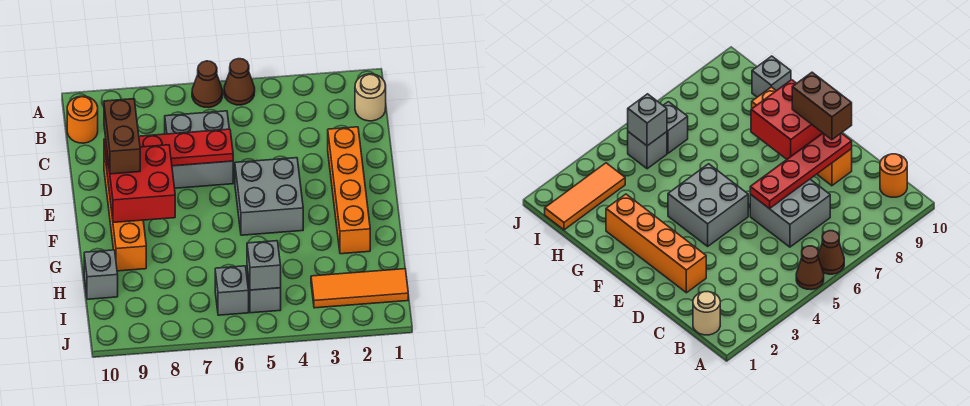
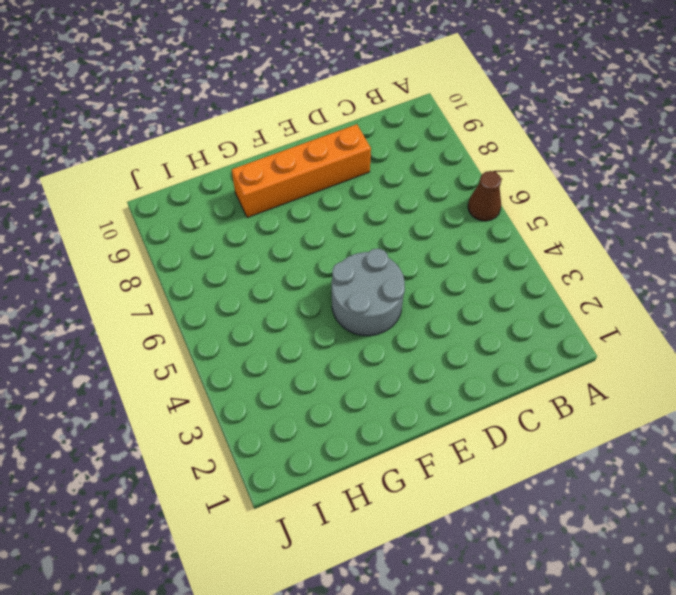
grey 2x2 round brick [332,249,405,336] -> grey 2x2 brick [235,158,303,235]
none -> brown 1x1 cone [224,59,255,105]
none -> tan 1x1 round brick [355,74,386,121]
none -> orange 1x1 round brick [67,96,98,143]

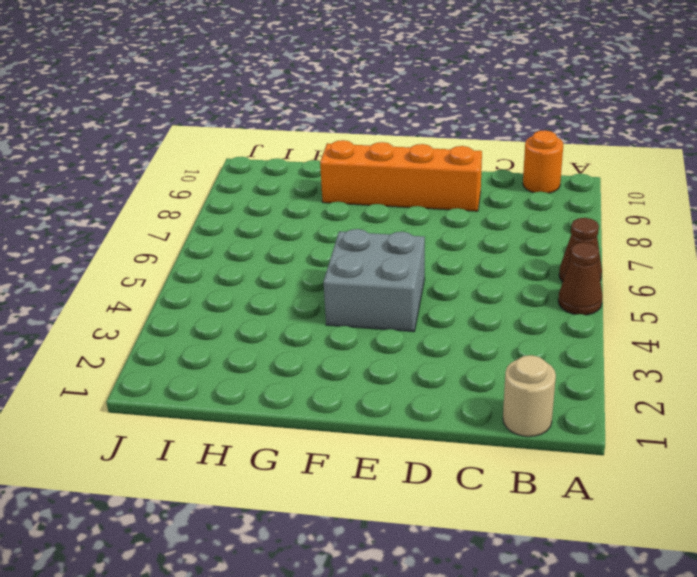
none -> grey 2x2 brick [165,111,233,188]
none -> orange 1x4 brick [328,127,370,254]
none -> grey 1x1 brick [84,250,118,299]

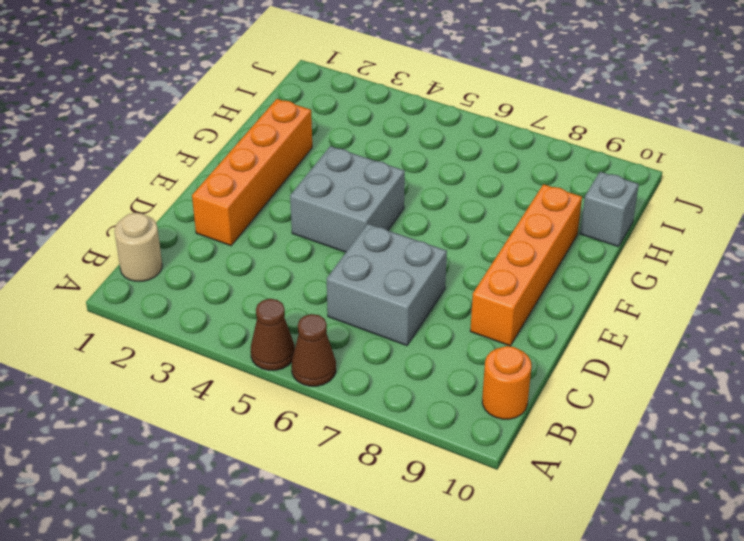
none -> orange 1x3 tile [311,269,408,308]
none -> grey 1x1 brick [247,269,281,313]
none -> grey 1x1 brick [215,266,249,315]

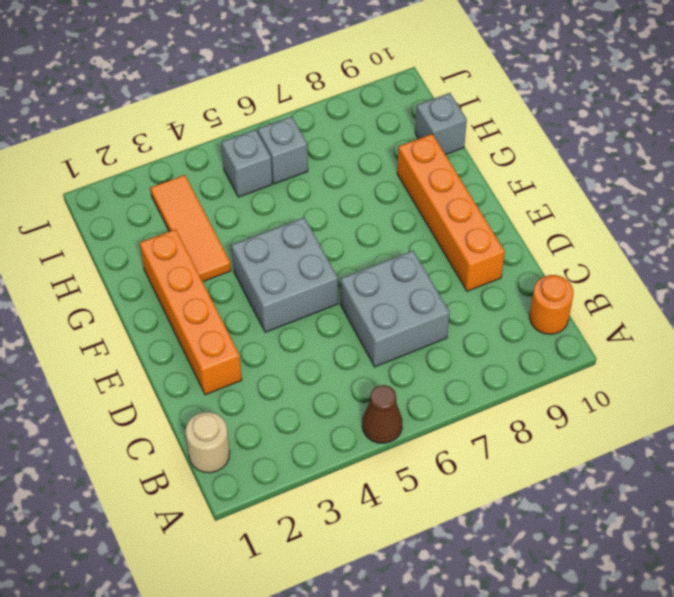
orange 1x3 tile [150,175,231,282] -> orange 1x3 tile turned to [311,269,408,308]
none -> brown 1x1 cone [192,61,223,108]
none -> red 1x4 plate [104,129,233,168]
none -> red 2x2 brick [107,145,175,223]

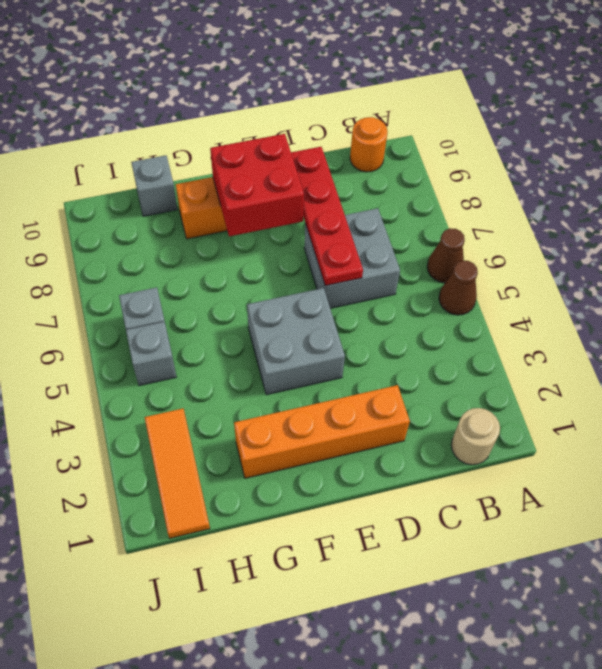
none -> grey 1x1 brick [247,241,281,290]
none -> brown 1x2 brick [104,99,140,174]

